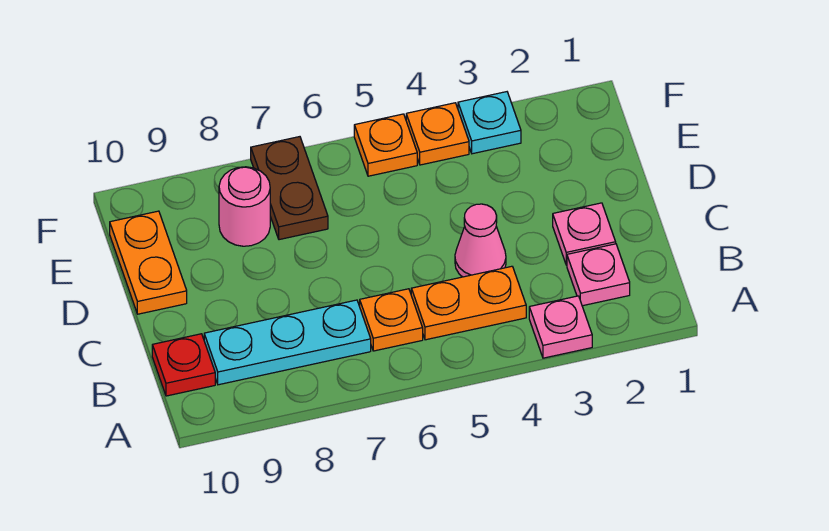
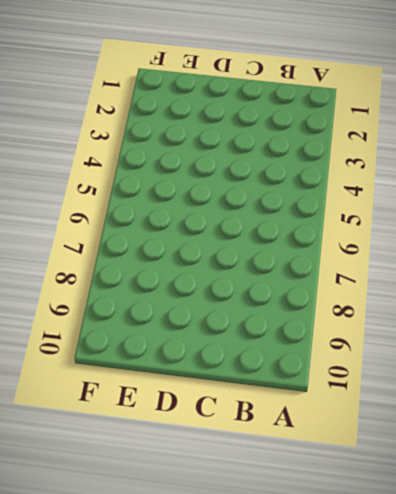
none -> pink 1x1 plate [529,296,592,358]
none -> pink 1x1 plate [567,244,630,306]
none -> orange 1x2 plate [411,266,526,340]

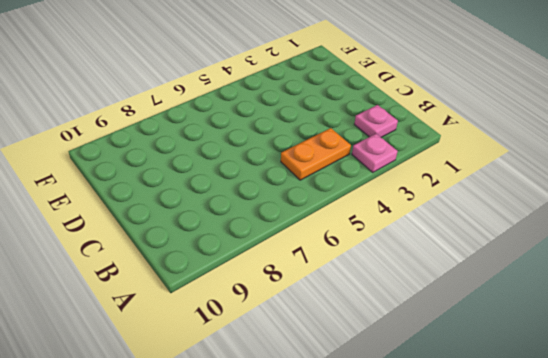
none -> orange 1x1 plate [360,289,423,351]
none -> cyan 1x3 plate [204,300,371,385]
none -> red 1x1 plate [152,334,215,396]

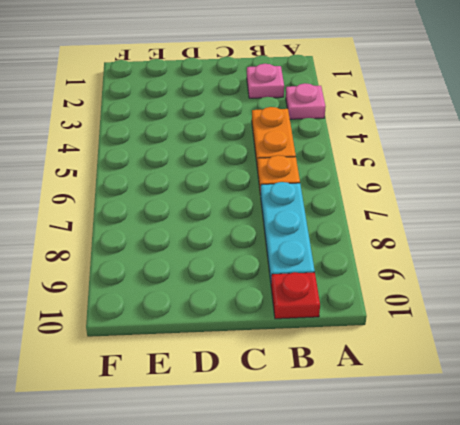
none -> pink 1x1 plate [553,203,616,265]
none -> pink 1x1 cone [455,204,506,277]
none -> orange 1x2 plate [110,211,187,314]

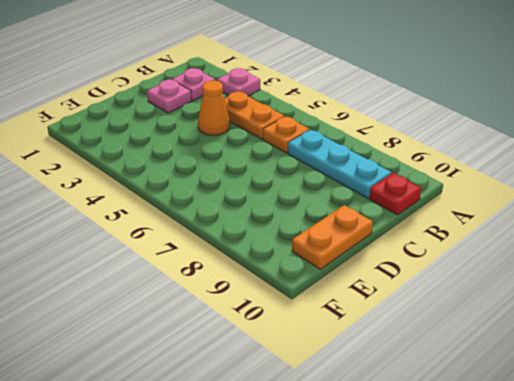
orange 1x1 cone [198,81,230,135] -> pink 1x1 cone [455,204,506,277]
none -> brown 1x2 plate [251,137,328,240]
none -> pink 1x1 round brick [219,167,270,246]
none -> cyan 1x1 plate [458,92,521,154]

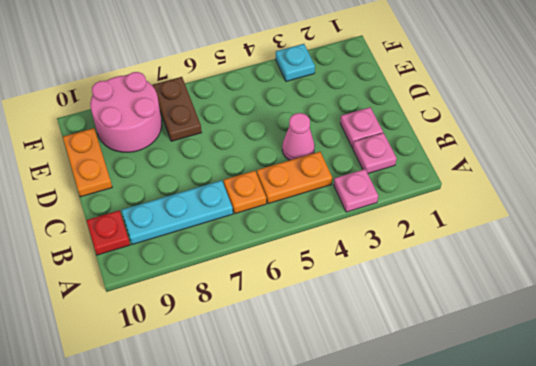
pink 2x2 round brick [90,72,162,152] -> pink 1x1 round brick [219,167,270,246]
none -> orange 1x1 plate [406,103,469,165]
none -> orange 1x1 plate [354,114,417,176]

